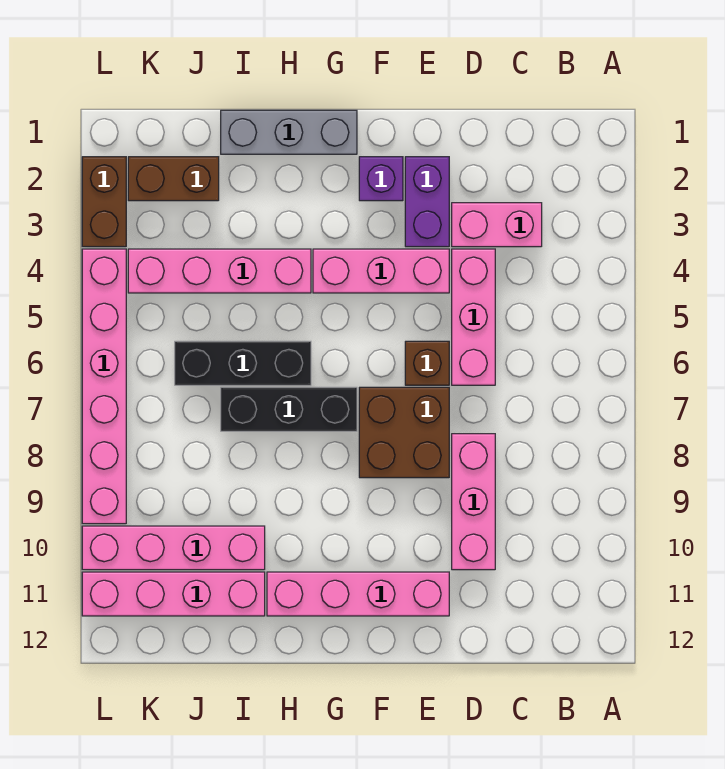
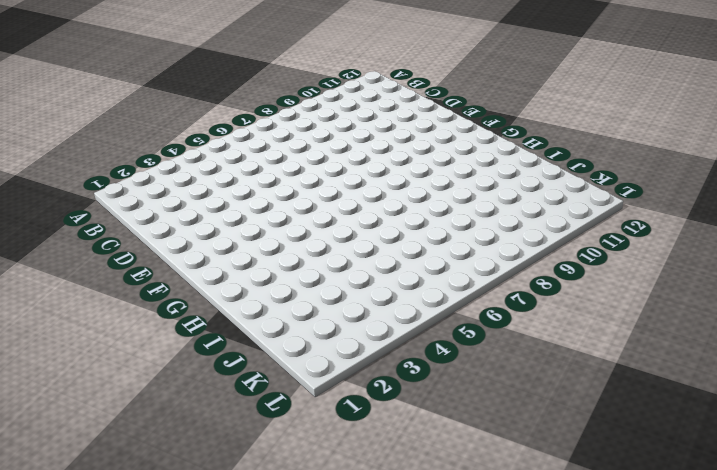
none -> pink 1x2 brick [452,203,542,247]
none -> pink 1x3 brick [452,249,495,385]
none -> pink 1x3 brick [452,434,495,570]

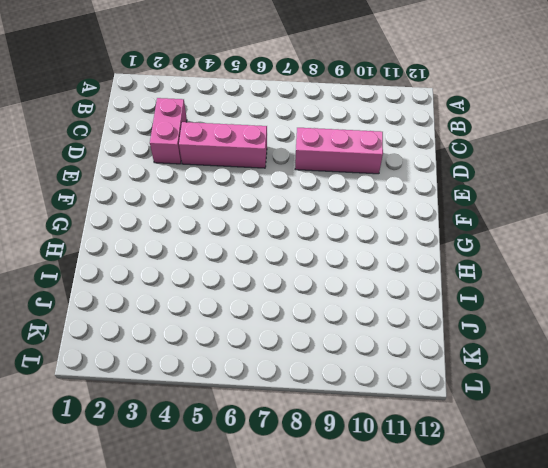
none -> purple 1x2 brick [405,157,449,247]
none -> pink 1x3 brick [313,249,449,293]
none -> brown 1x1 brick [405,341,449,385]

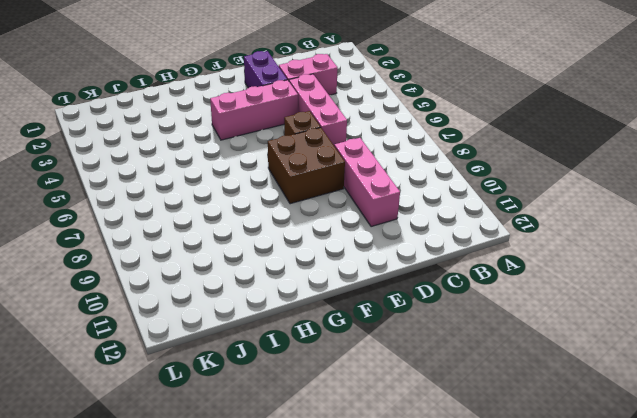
none -> pink 1x4 brick [267,572,449,616]
none -> purple 1x1 brick [359,157,403,201]
none -> grey 1x3 brick [221,110,357,154]

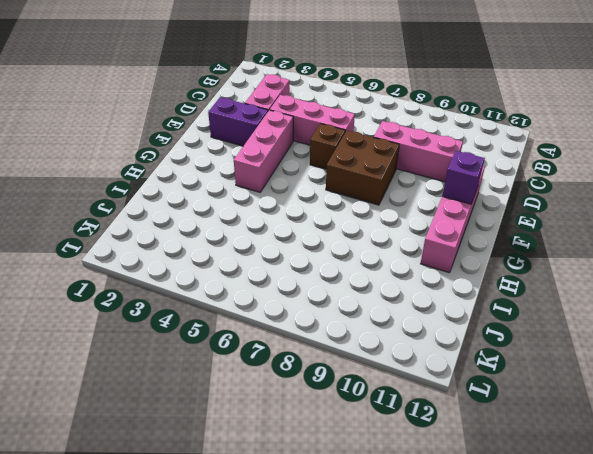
purple 1x1 brick [442,151,485,204] -> purple 1x1 brick moved to [359,157,403,201]
none -> grey 1x3 brick [221,110,357,154]
none -> black 1x3 brick [221,387,357,431]
none -> pink 1x4 brick [128,249,311,293]

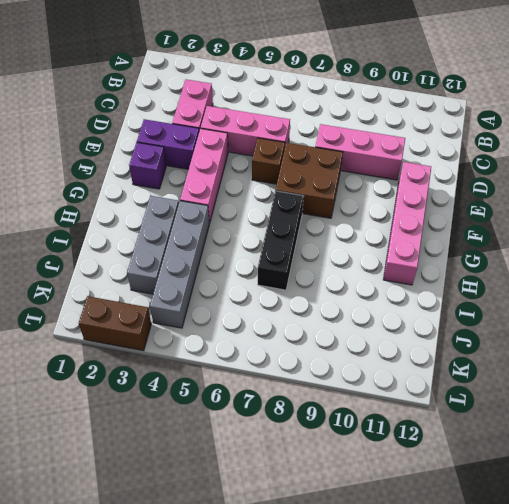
grey 1x3 brick [127,196,179,294] -> grey 1x3 brick moved to [221,110,357,154]
grey 1x4 brick [150,201,209,328] -> pink 1x4 brick [128,249,311,293]
none -> black 1x3 brick [175,341,311,385]
none -> pink 1x4 brick [82,526,265,570]
none -> pink 1x4 brick [82,572,265,616]

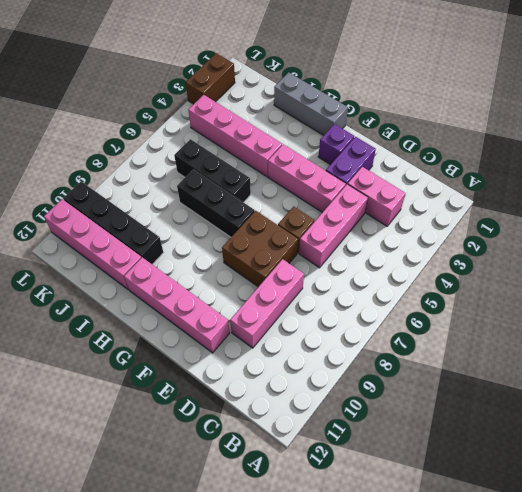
black 1x4 brick [63,181,163,264] -> pink 1x4 brick [82,526,265,570]
none -> brown 1x2 brick [128,157,219,201]
none -> pink 1x6 brick [82,249,126,524]

